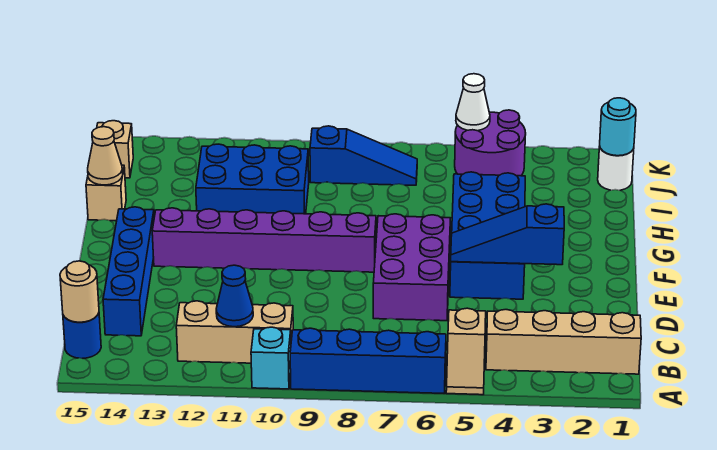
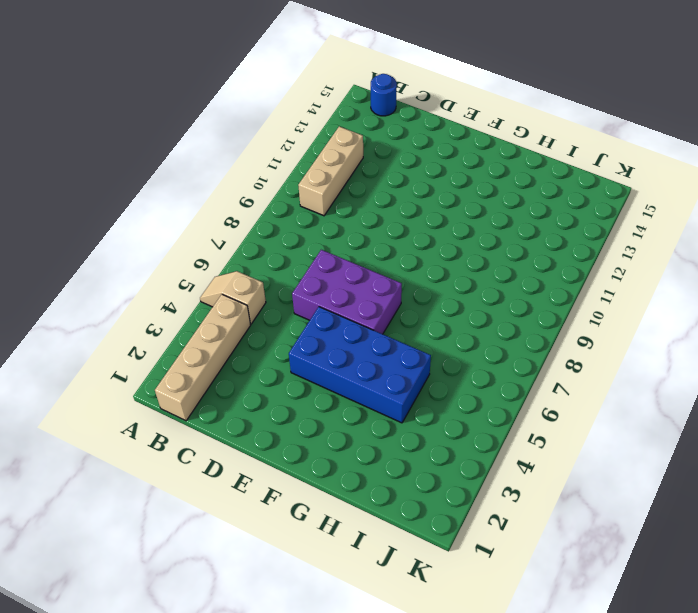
none -> blue 1x4 brick [290,328,446,393]
none -> cyan 1x1 brick [251,327,291,389]
none -> blue 1x4 brick [103,207,154,336]

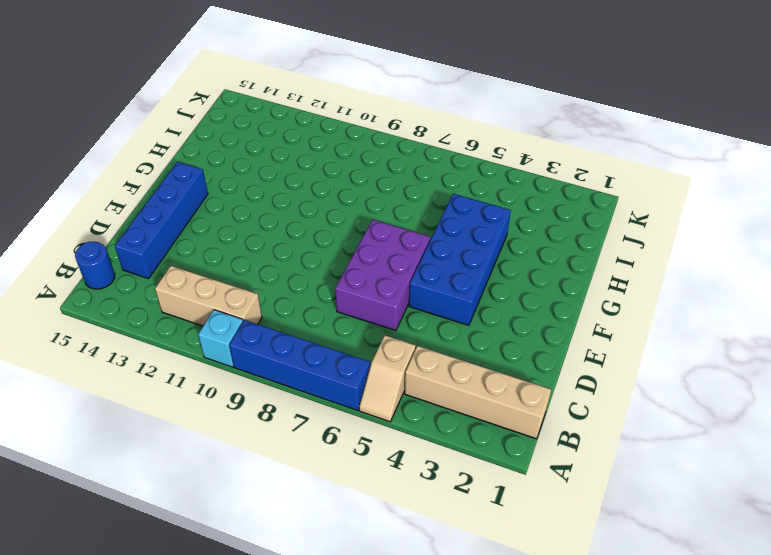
none -> purple 1x6 brick [152,208,376,272]
none -> blue 2x3 brick [196,144,309,214]
none -> tan 1x1 brick [86,165,126,221]

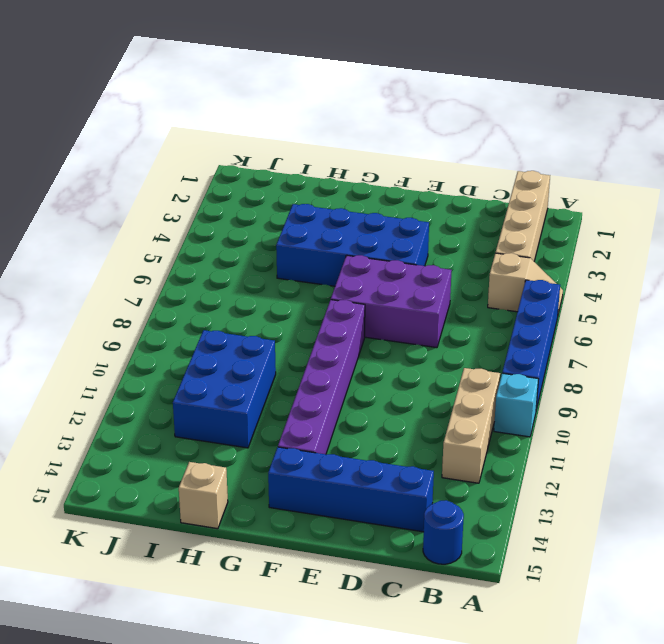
none -> white 1x1 round brick [598,146,634,190]
none -> purple 2x2 round brick [455,110,526,176]
none -> blue 1x3 slope [310,126,417,185]

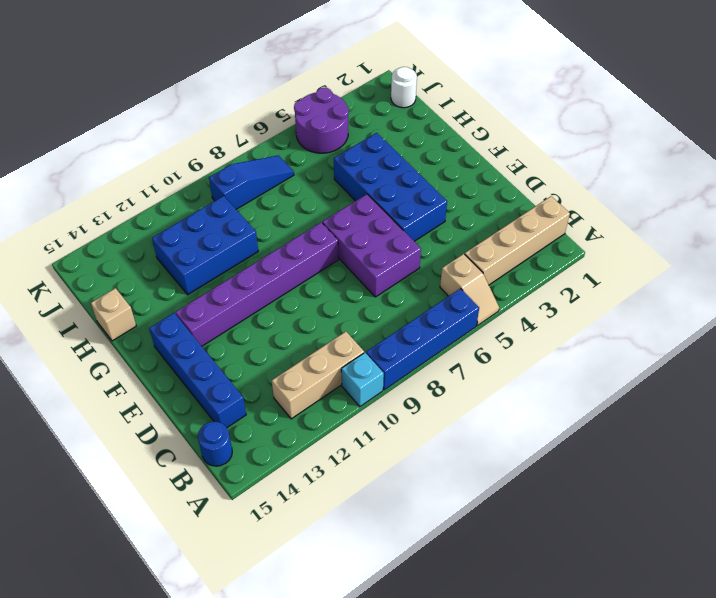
none -> tan 1x1 brick [97,121,133,178]
none -> blue 1x1 cone [216,265,253,327]
none -> tan 1x1 round brick [60,261,99,322]

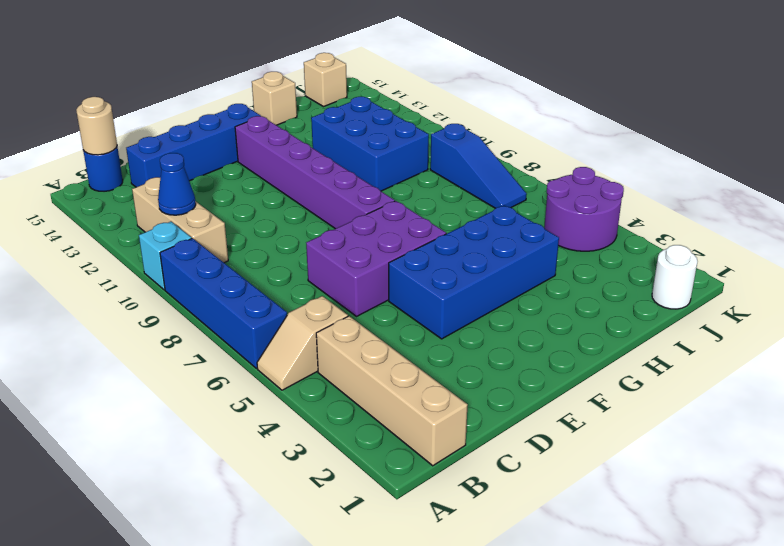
none -> blue 1x3 slope [451,204,564,265]
none -> tan 1x1 cone [88,127,123,185]
none -> cyan 1x1 round brick [600,98,636,156]

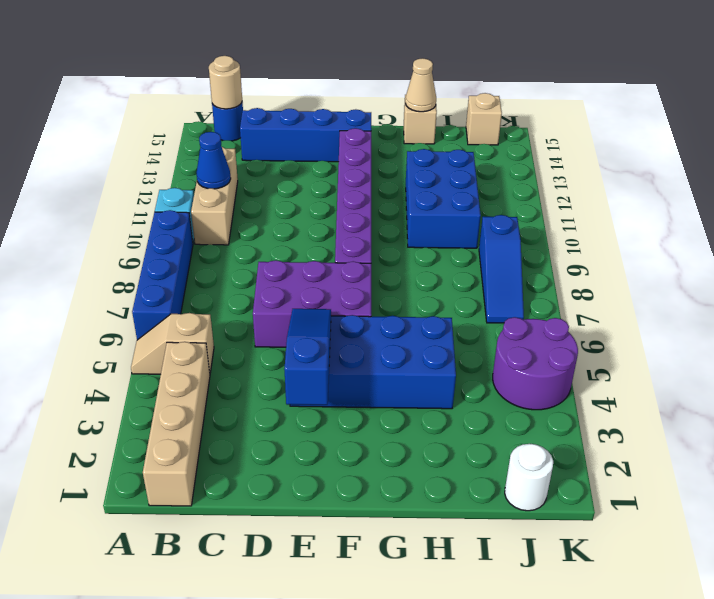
none -> cyan 1x1 round brick [600,98,636,156]
none -> white 1x1 cone [456,74,490,131]

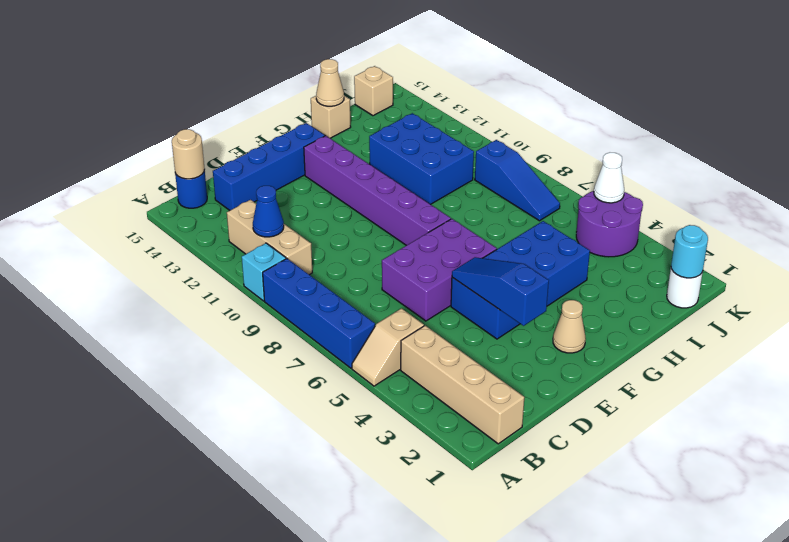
tan 1x1 cone [553,300,586,353] -> none

